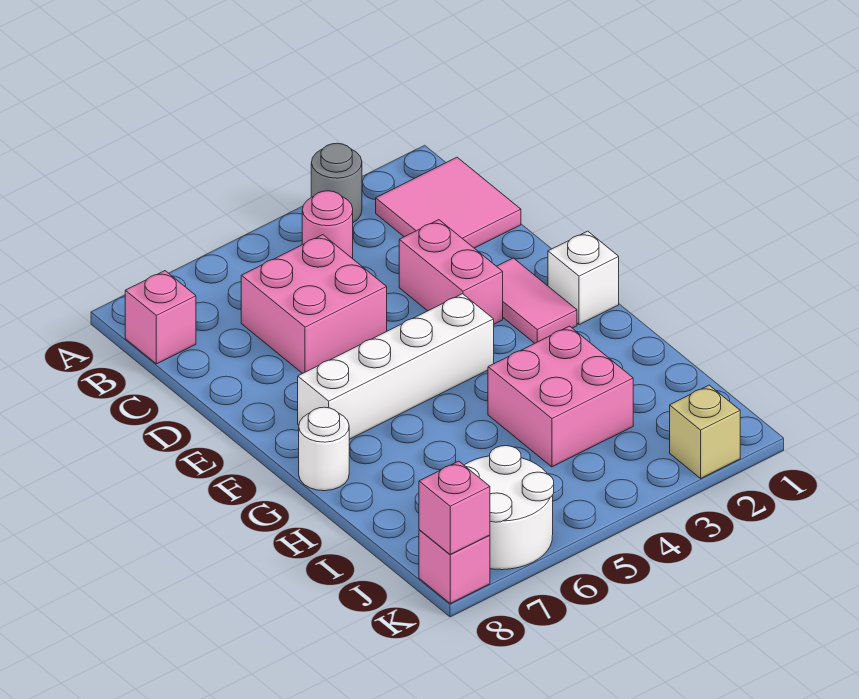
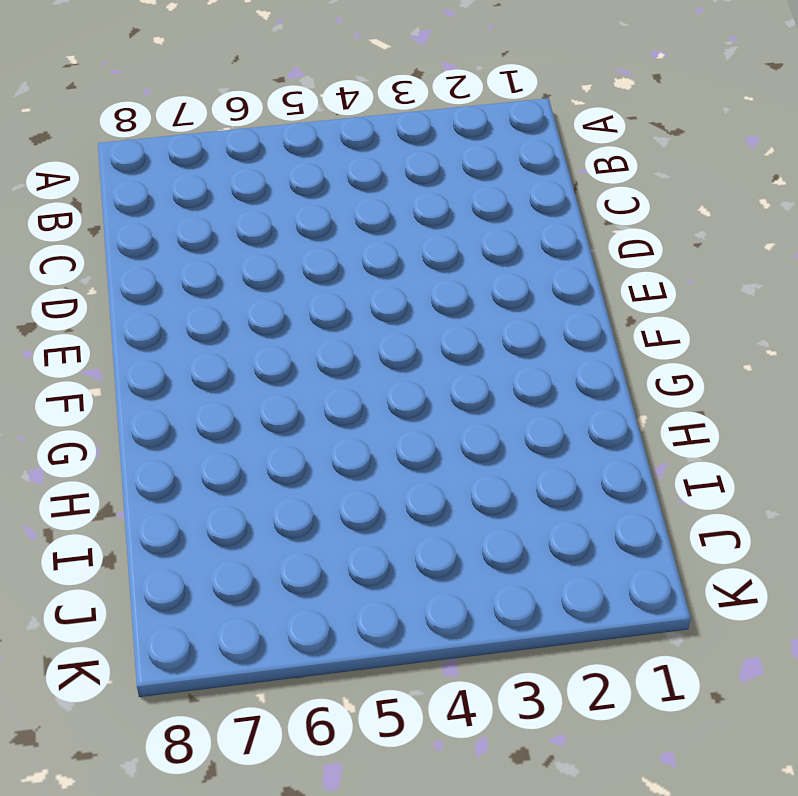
none -> grey 1x1 round brick [311,143,362,222]
none -> pink 2x2 tile [376,157,521,248]
none -> pink 1x1 round brick [302,191,353,259]

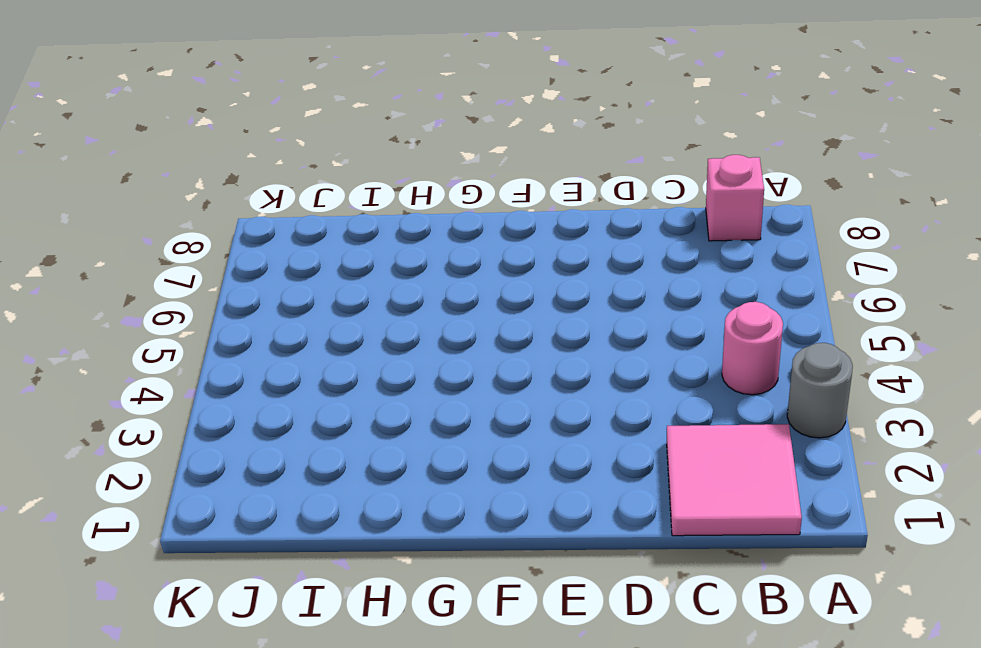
none -> pink 2x2 brick [241,235,387,373]
none -> pink 1x2 brick [399,220,503,324]
none -> pink 1x2 tile [497,258,577,343]

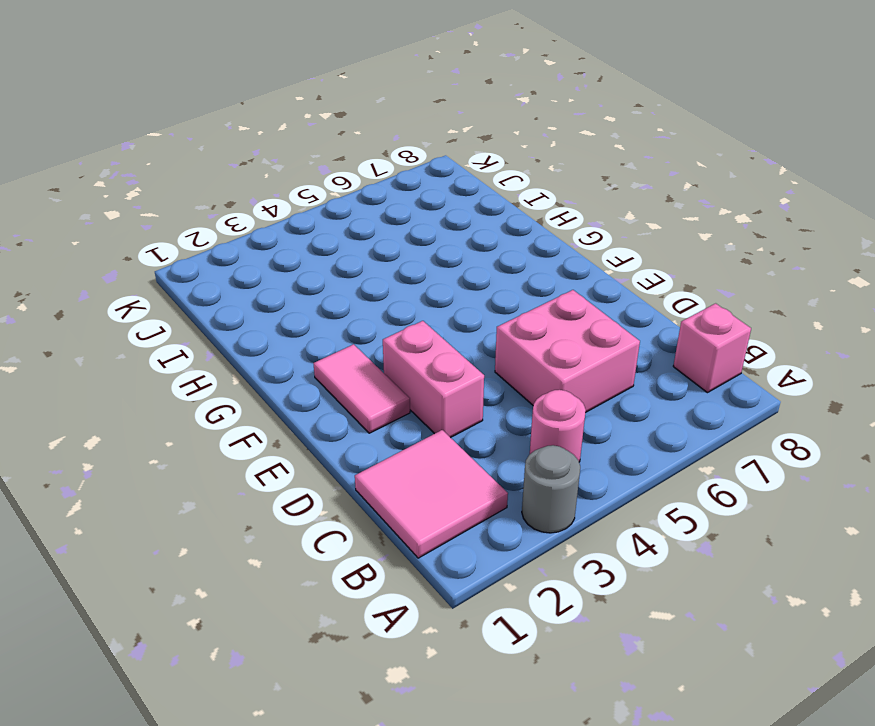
none -> white 1x1 brick [548,231,619,325]
none -> white 1x4 brick [298,294,494,439]
none -> white 1x1 round brick [299,407,349,491]

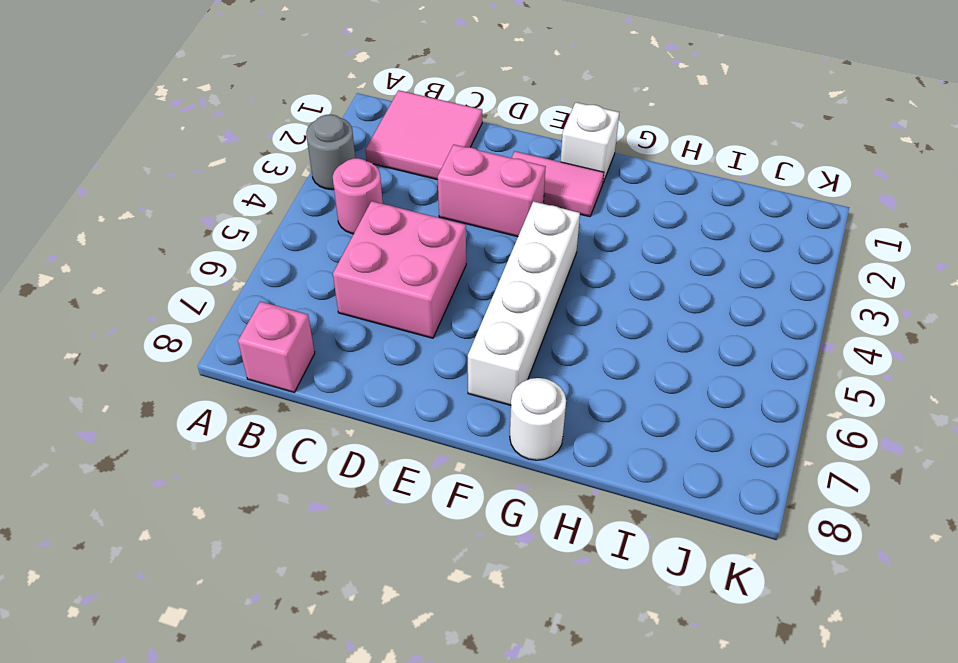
none -> pink 2x2 brick [488,326,633,467]
none -> white 2x2 round brick [464,446,554,570]
none -> tan 1x1 brick [670,385,740,478]

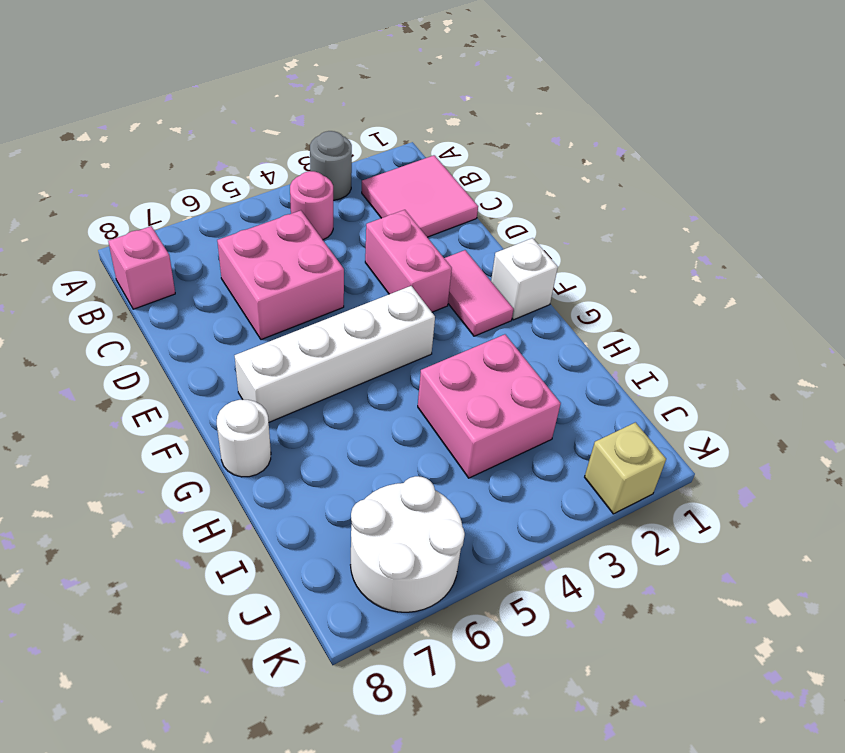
none -> pink 1x1 brick [419,530,490,603]
none -> pink 1x1 brick [419,461,490,554]

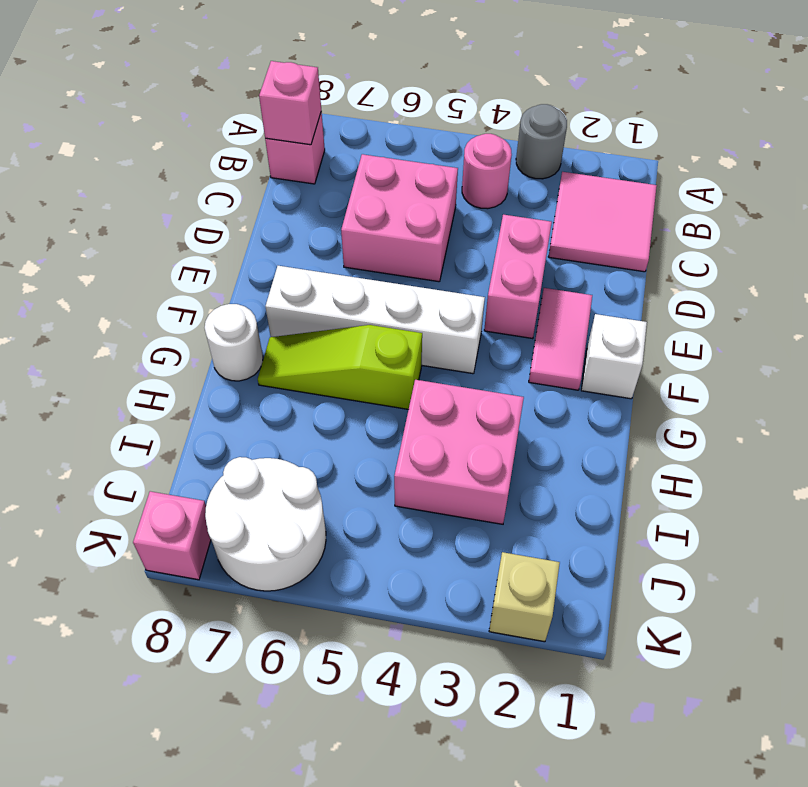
pink 1x1 brick [259,61,321,145] -> pink 1x1 brick moved to [419,461,490,554]
lime 1x3 slope [258,325,422,409] -> none

